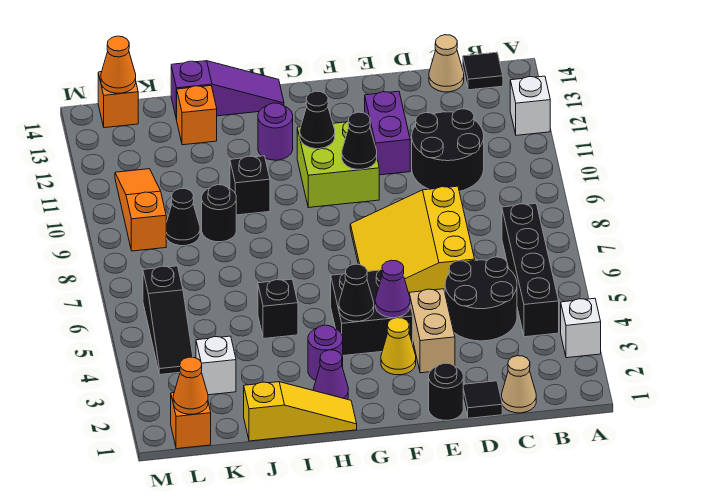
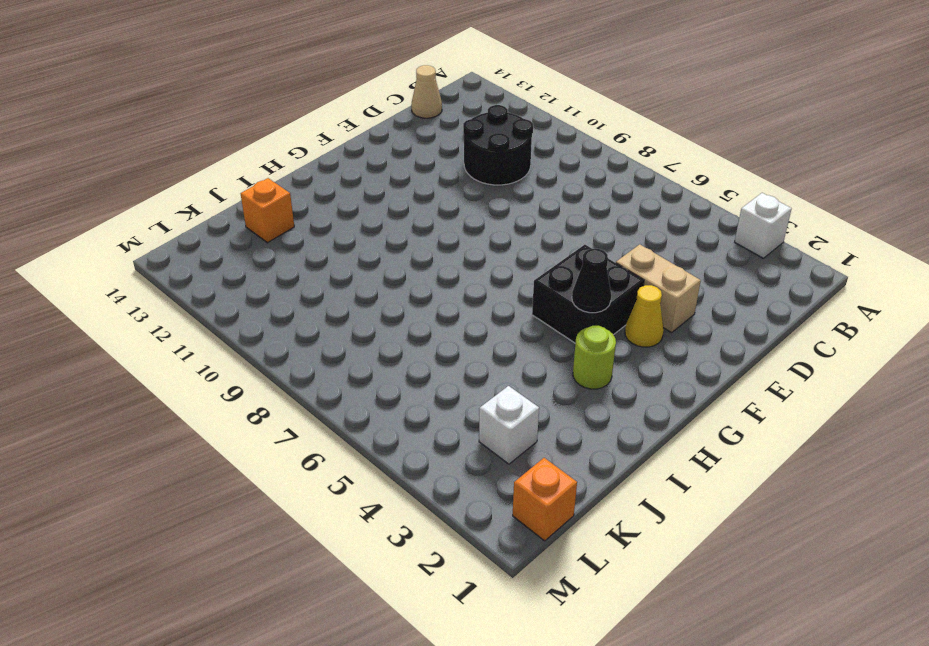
lime 1x1 round brick [573,326,616,389] -> purple 1x1 round brick [308,325,343,380]
none -> white 1x1 brick [510,76,550,135]
none -> black 1x4 brick [502,204,559,337]
none -> black 1x1 tile [463,52,503,90]
none -> tan 1x1 cone [502,356,536,413]

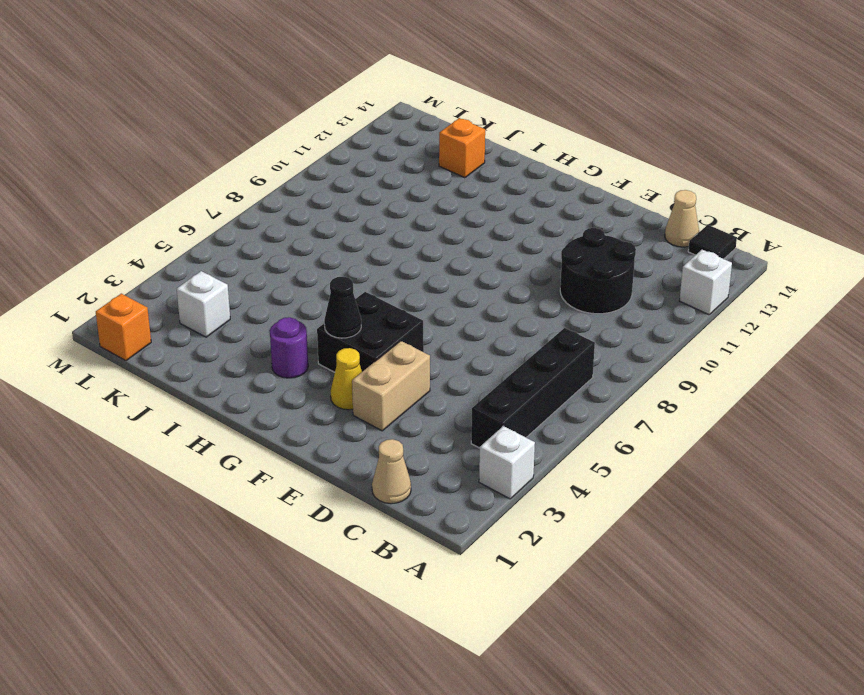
none -> black 2x2 round brick [445,257,517,341]
none -> black 1x1 tile [463,381,502,418]
none -> yellow 3x3 slope [350,186,475,293]
none -> black 1x1 round brick [429,363,463,420]

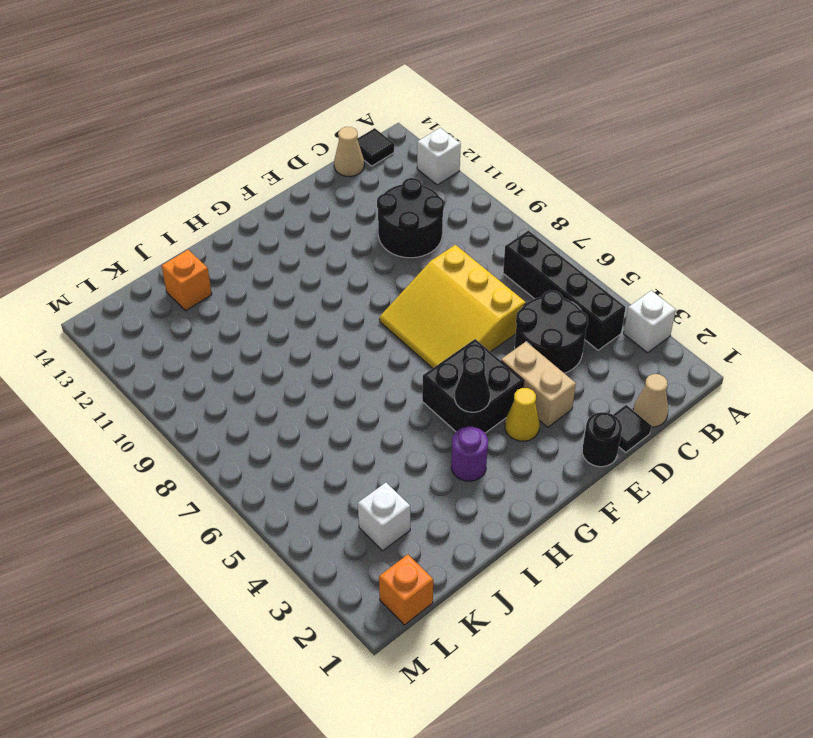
none -> purple 1x2 brick [365,91,410,175]
none -> lime 2x2 brick [297,122,379,208]
none -> yellow 1x3 slope [244,382,357,441]
none -> purple 1x1 cone [314,350,348,399]

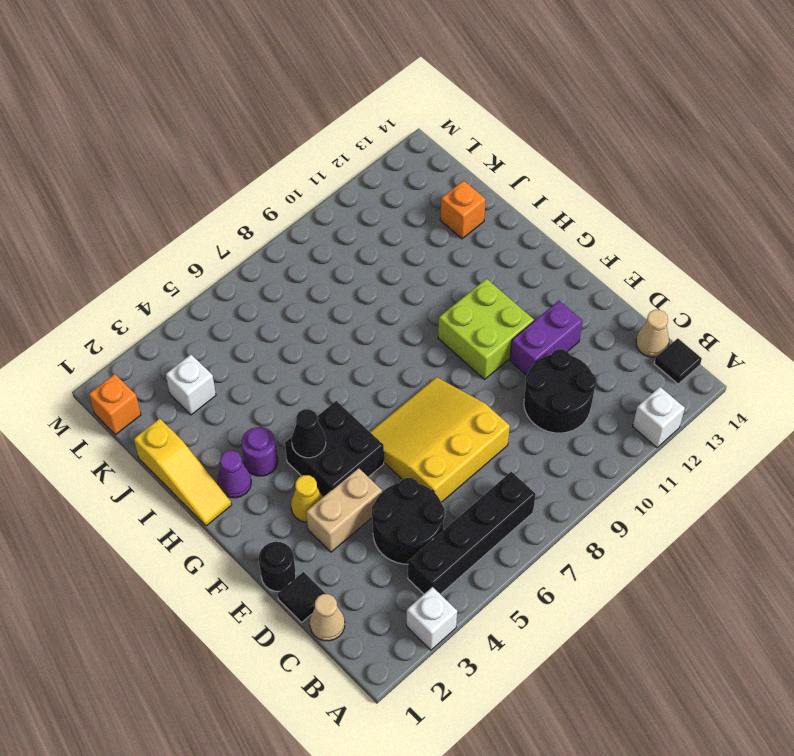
none -> purple 1x1 round brick [258,103,293,160]
none -> purple 1x3 slope [171,61,284,120]
none -> black 1x1 brick [258,279,298,339]
none -> black 1x1 brick [230,156,270,215]

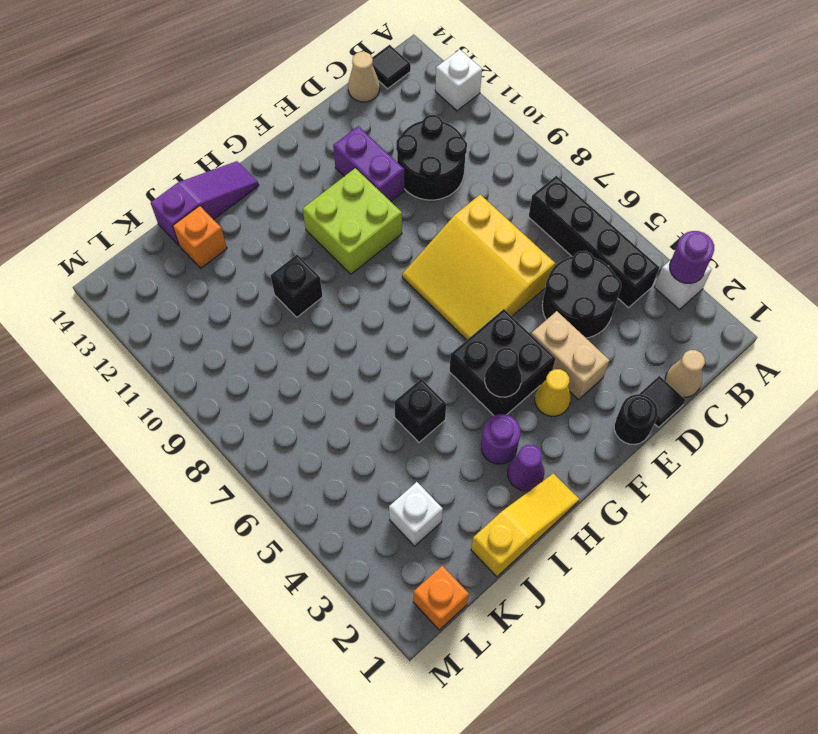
purple 1x1 round brick [670,231,714,284] -> purple 1x1 round brick moved to [258,103,293,160]
none -> black 1x1 round brick [202,185,236,242]
none -> black 1x1 cone [166,188,200,246]
none -> black 1x3 slope [143,266,193,374]
none -> orange 1x3 slope [115,169,166,251]

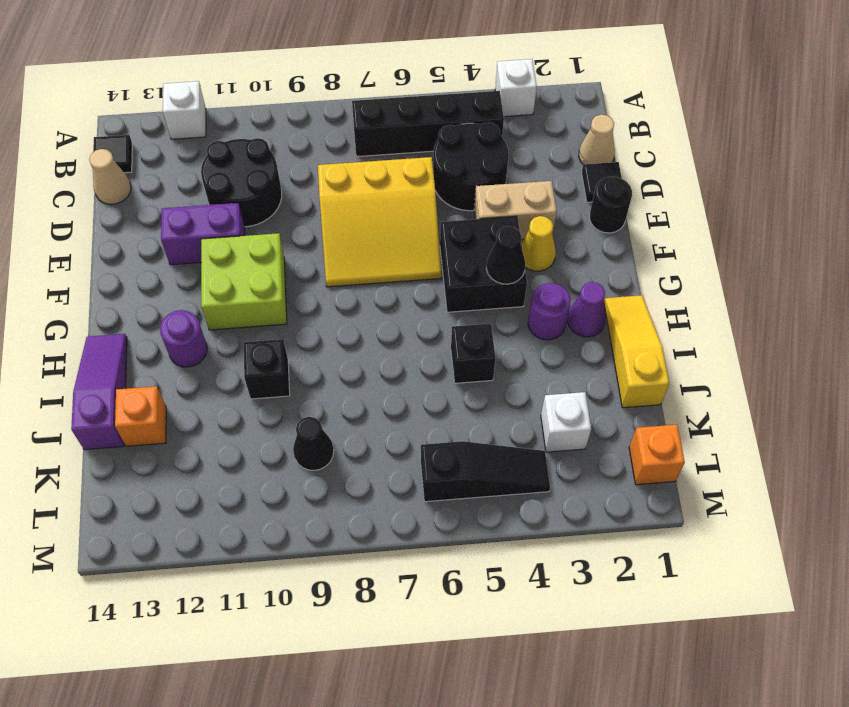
none -> black 1x1 round brick [202,185,236,242]
none -> orange 1x3 slope [115,169,166,251]
none -> orange 1x1 brick [98,72,138,128]
none -> purple 1x1 cone [375,260,410,318]

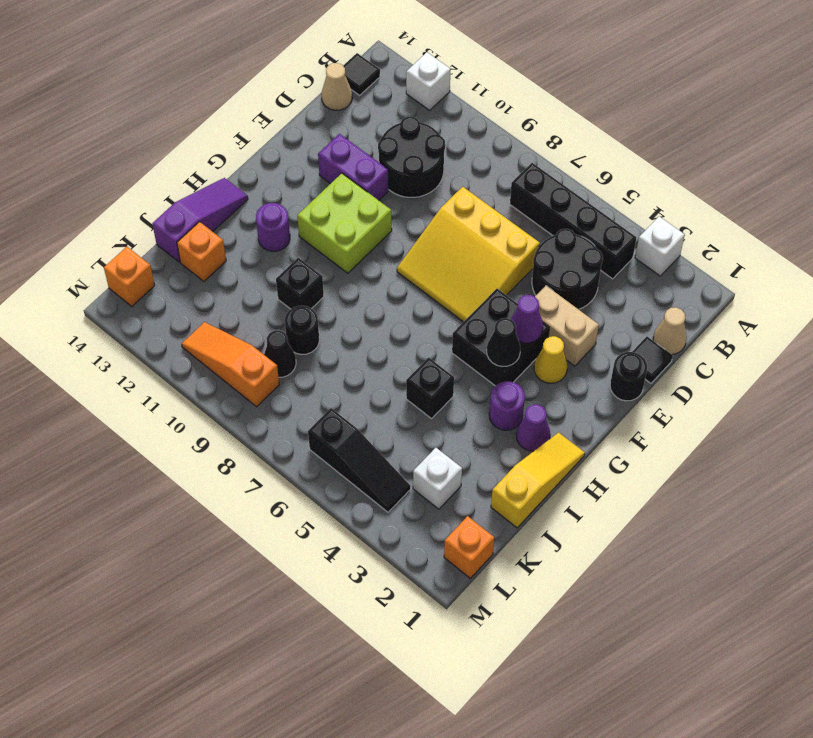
none -> black 1x1 cone [342,112,377,169]
none -> black 1x1 cone [300,91,335,149]
none -> orange 1x1 cone [173,357,208,414]
none -> orange 1x1 cone [101,36,136,93]

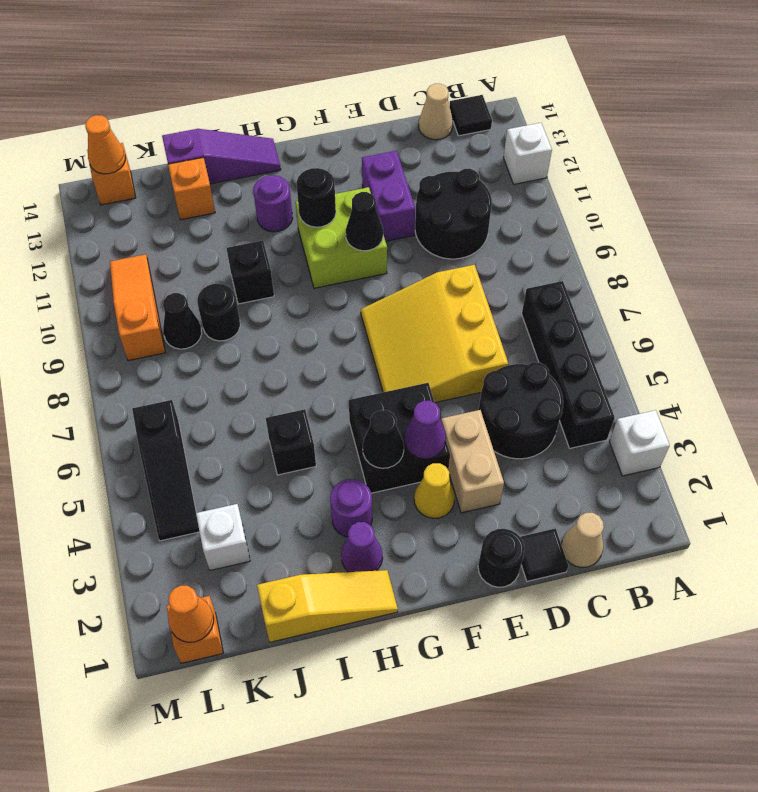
black 1x1 round brick [296,168,336,227] -> black 1x1 cone [300,91,335,149]

